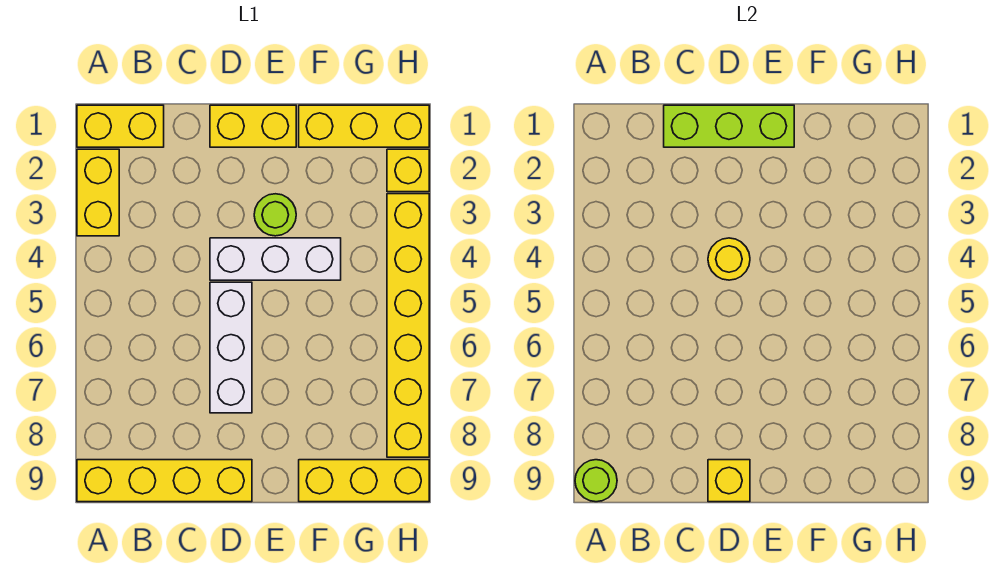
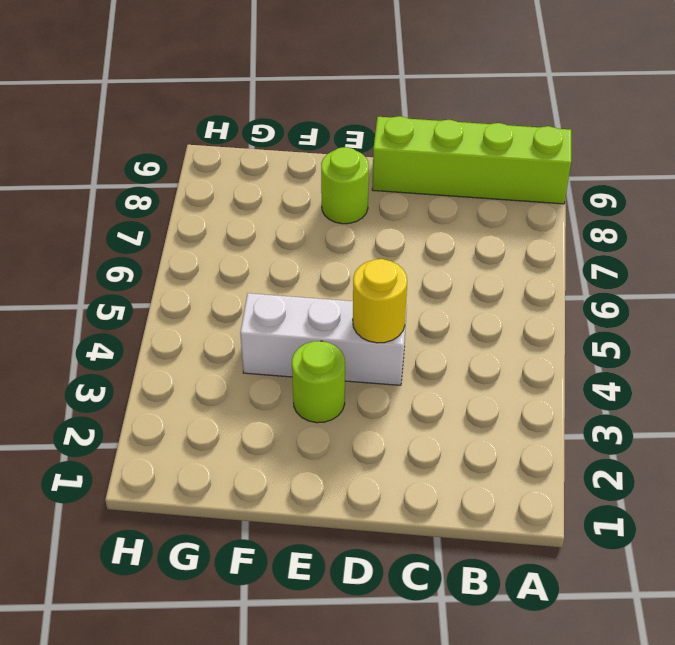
lime 1x4 brick [372,116,571,204] -> yellow 1x4 brick [77,460,252,502]
lime 1x1 round brick [321,147,369,224] -> lime 1x1 round brick moved to [575,460,617,502]
none -> yellow 1x2 brick [77,105,164,147]
none -> yellow 1x2 brick [77,149,119,236]
none -> yellow 1x2 brick [210,105,296,147]

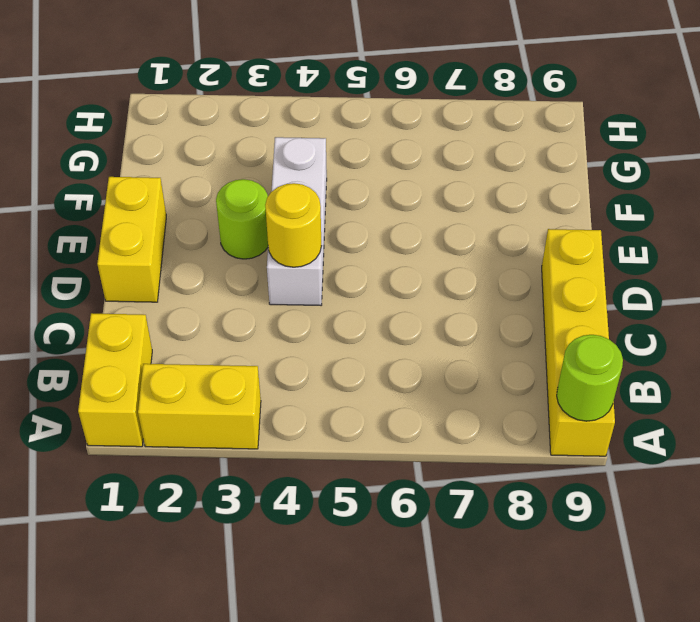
none -> white 1x3 brick [210,282,252,413]
none -> yellow 1x3 brick [299,105,429,147]
none -> yellow 1x3 brick [299,460,429,502]

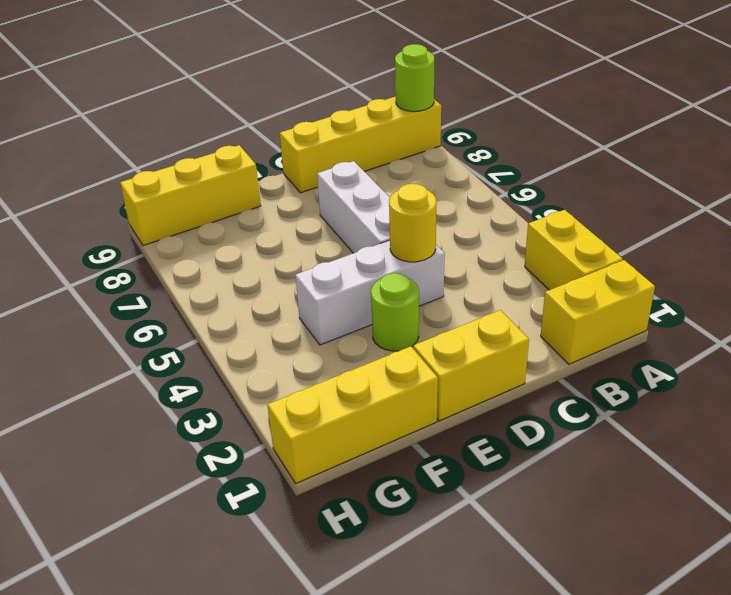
none -> yellow 1x1 brick [387,149,429,192]
none -> yellow 1x6 brick [387,194,429,457]
none -> lime 1x3 brick [664,105,794,147]

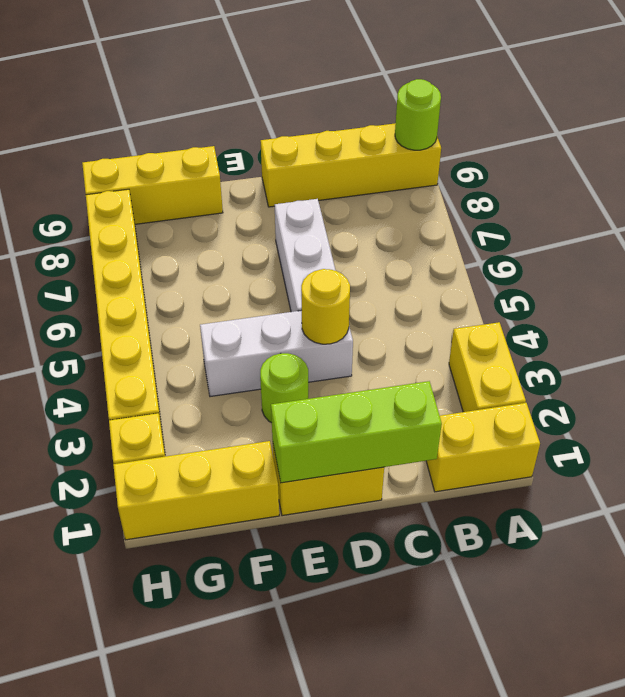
none -> yellow 1x1 brick [708,460,750,502]

